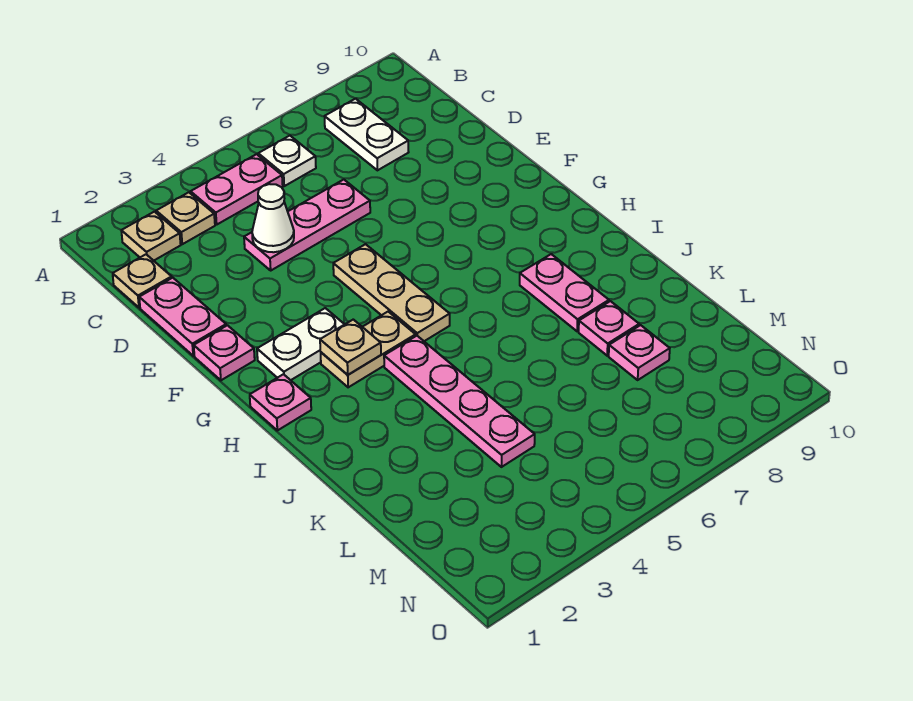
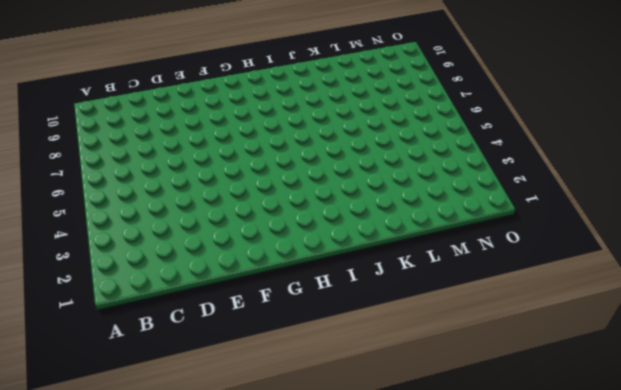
none -> tan 1x1 plate [121,212,181,261]
none -> tan 1x1 plate [156,192,215,244]
none -> pink 1x2 plate [191,154,283,224]

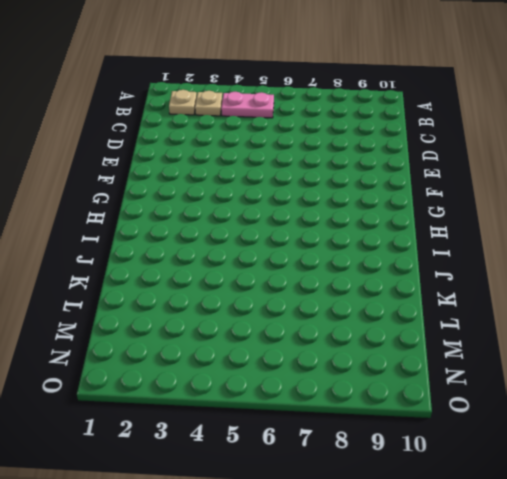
none -> white 1x1 plate [258,136,316,186]
none -> white 1x2 plate [325,99,409,170]
none -> tan 1x1 plate [113,254,172,308]

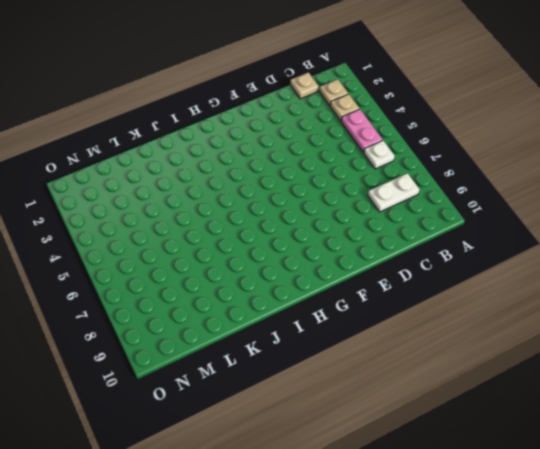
none -> pink 1x2 plate [139,278,226,356]
none -> pink 1x3 plate [244,180,370,270]
none -> pink 1x1 plate [194,325,255,380]

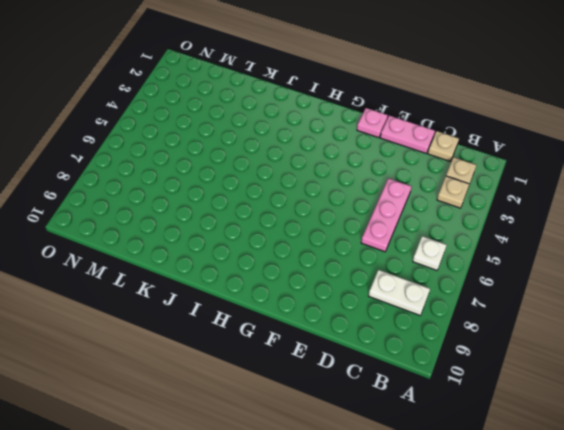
none -> pink 1x2 plate [191,154,283,224]
none -> tan 1x3 plate [333,244,450,341]
none -> white 1x2 plate [257,308,344,380]

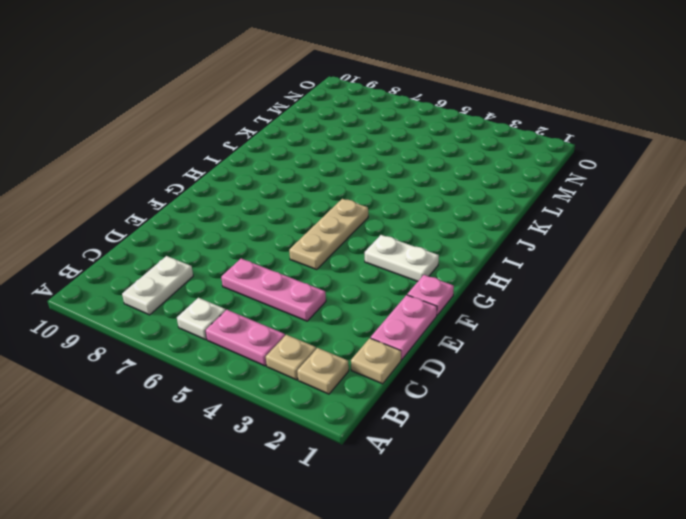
none -> pink 1x1 plate [250,374,311,430]
none -> tan 1x2 plate [321,312,416,387]
none -> pink 1x4 plate [384,336,535,467]

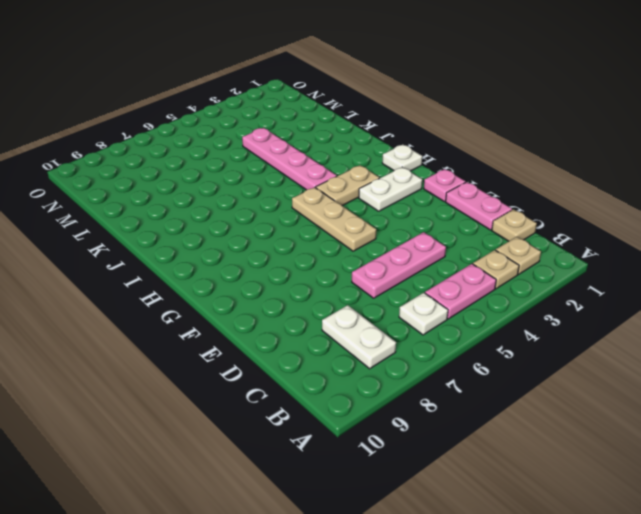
white 1x1 plate [382,145,422,171] -> pink 1x1 plate [250,374,311,430]
none -> pink 1x2 plate [520,254,609,331]
none -> pink 1x1 plate [579,301,639,356]
none -> pink 1x1 plate [609,325,670,380]

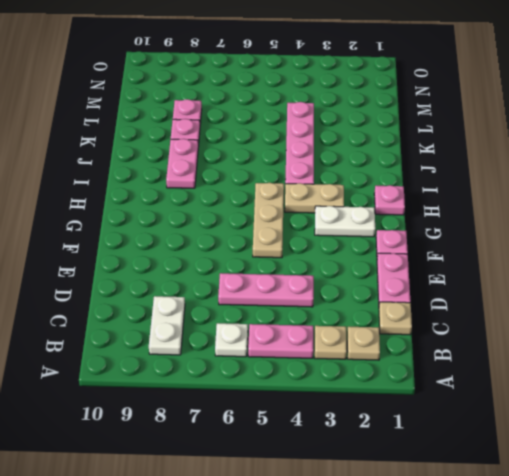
none -> white 1x1 cone [252,184,294,252]
none -> tan 1x1 plate [320,320,381,375]

